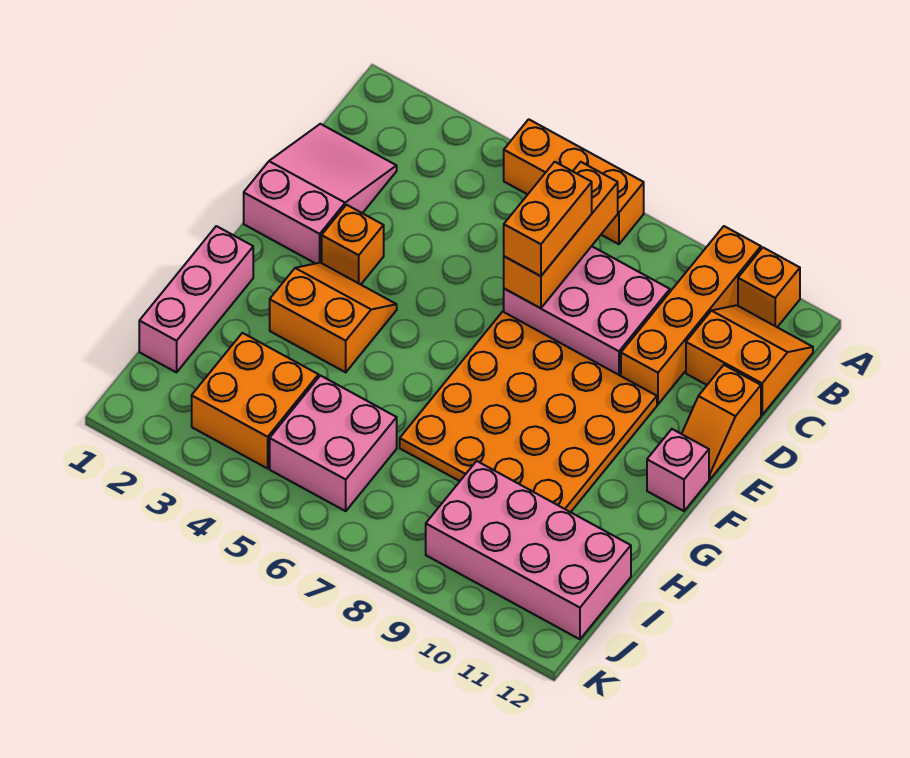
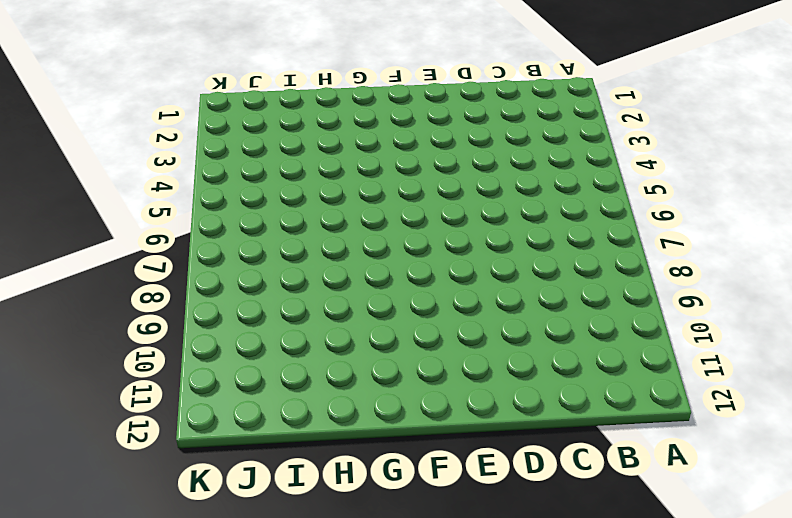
none -> orange 1x3 brick [504,119,644,244]
none -> orange 1x4 brick [621,226,761,404]
none -> orange 1x1 brick [738,248,800,327]

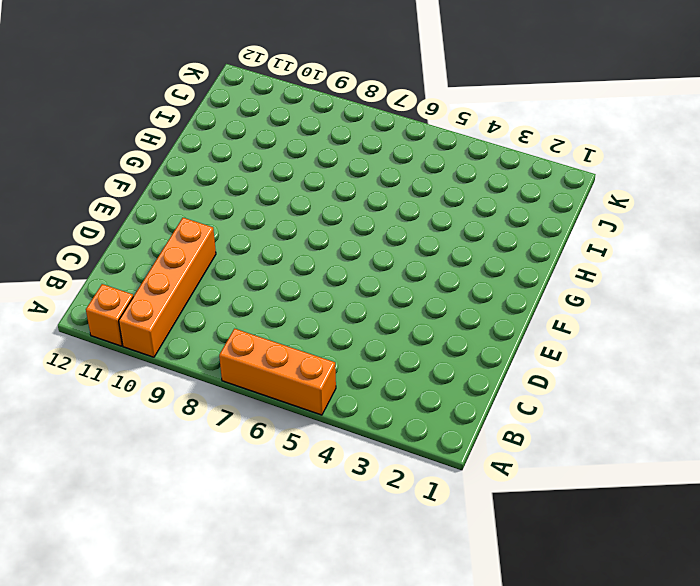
none -> orange 2x2 slope [686,305,813,415]
none -> pink 2x3 slope [244,124,397,264]
none -> pink 2x3 brick [504,246,670,376]

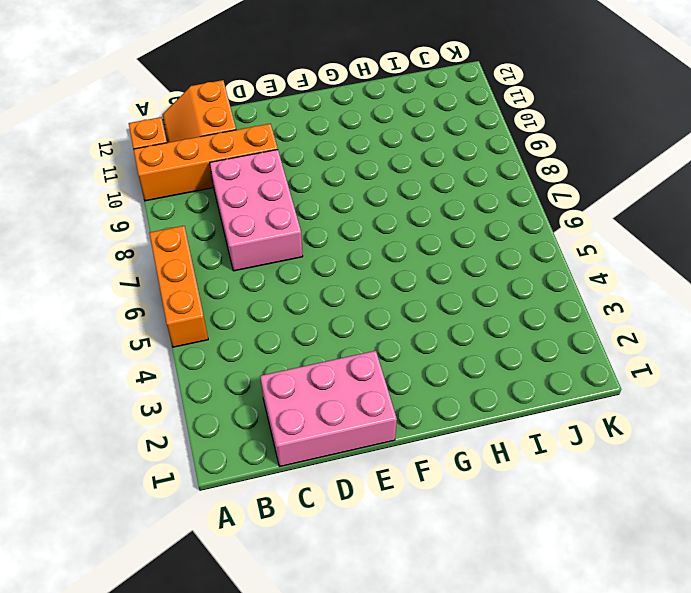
pink 2x3 brick [260,351,397,466] -> pink 2x3 slope [244,124,397,264]
none -> orange 1x2 slope [682,365,761,479]
none -> orange 1x1 brick [322,205,384,284]
none -> orange 4x4 plate [400,312,657,512]

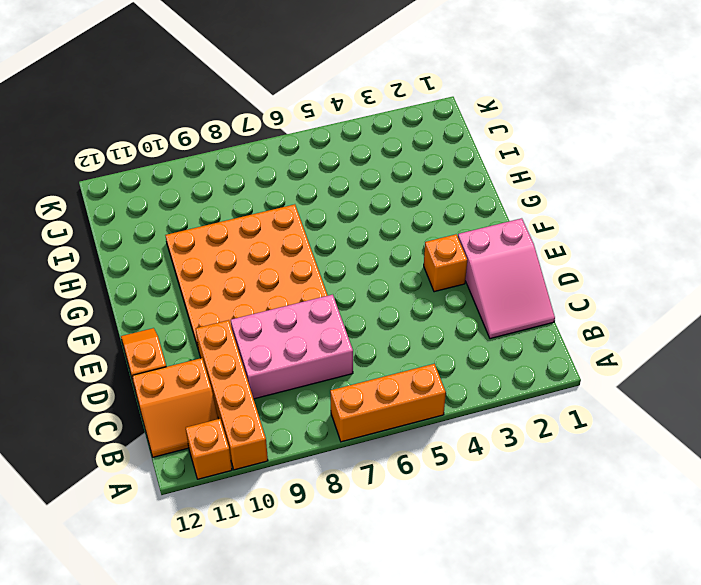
none -> orange 2x2 slope [270,263,397,372]
none -> pink 1x1 brick [647,429,709,511]
none -> pink 1x3 brick [139,226,253,372]

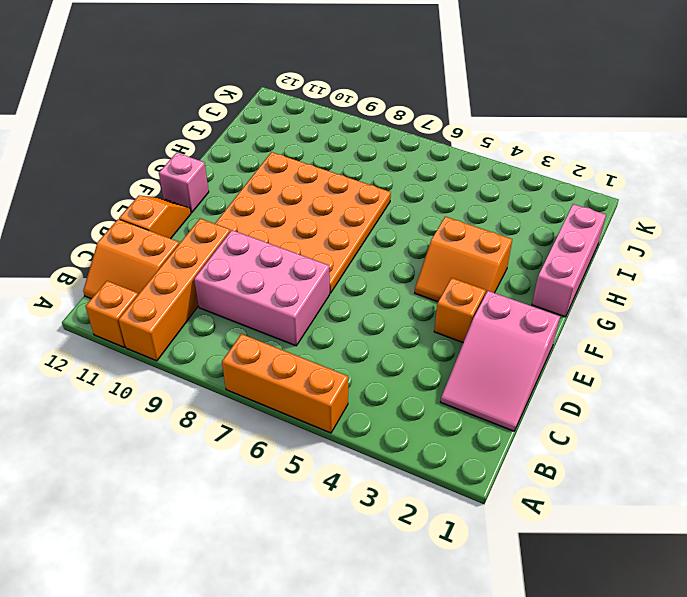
none -> orange 2x2 brick [192,333,319,468]
none -> pink 2x2 brick [270,376,397,511]
none -> pink 2x4 brick [426,461,631,639]

